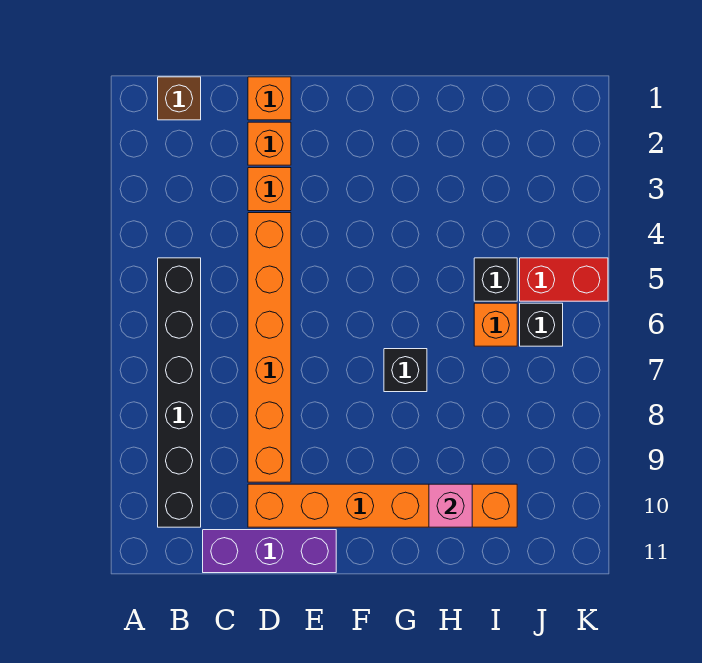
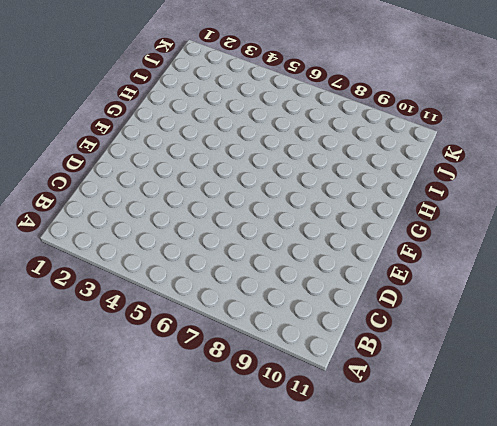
none -> brown 1x1 brick [158,77,201,120]
none -> black 1x6 brick [158,258,201,527]
none -> purple 1x3 brick [203,530,336,573]

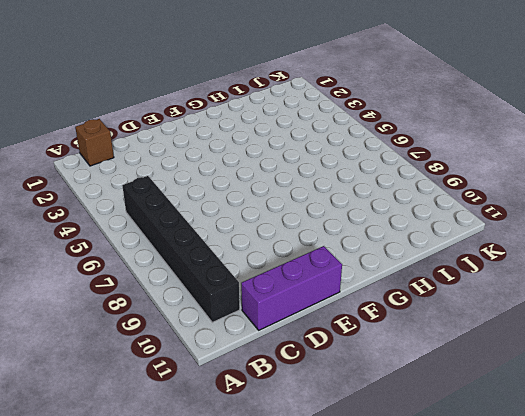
none -> orange 1x1 brick [248,77,291,120]
none -> orange 1x1 brick [248,122,291,165]
none -> orange 1x1 brick [248,168,291,211]

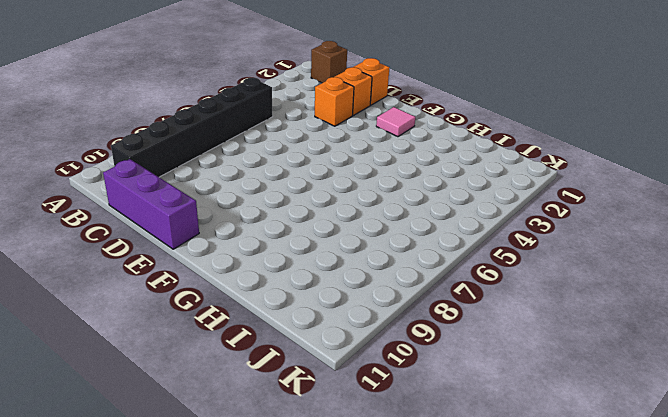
pink 1x1 tile [376,107,415,137] -> none
none -> orange 1x6 brick [248,213,291,482]
none -> orange 1x6 brick [248,484,517,527]
none -> black 1x1 brick [384,349,427,392]

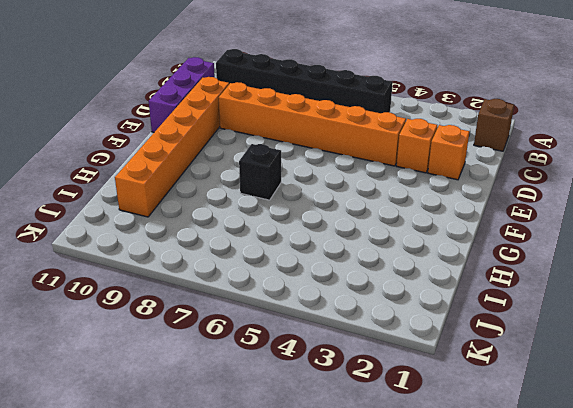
none -> orange 1x1 brick [248,77,291,120]
none -> black 1x1 brick [474,258,517,301]
none -> orange 1x1 brick [474,303,517,346]

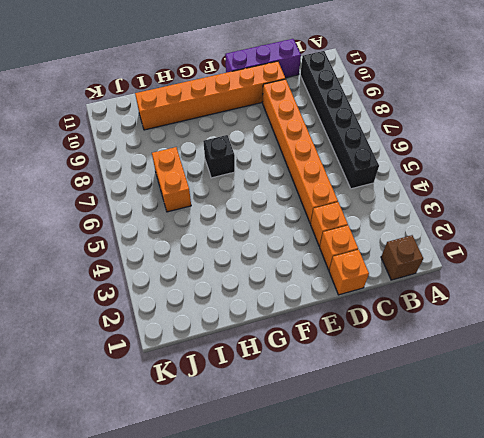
orange 1x2 brick [152,147,191,212] -> orange 1x1 brick [474,303,517,346]
none -> black 1x1 brick [474,258,517,301]
none -> red 1x2 brick [520,258,608,301]
none -> black 1x1 brick [520,303,563,346]

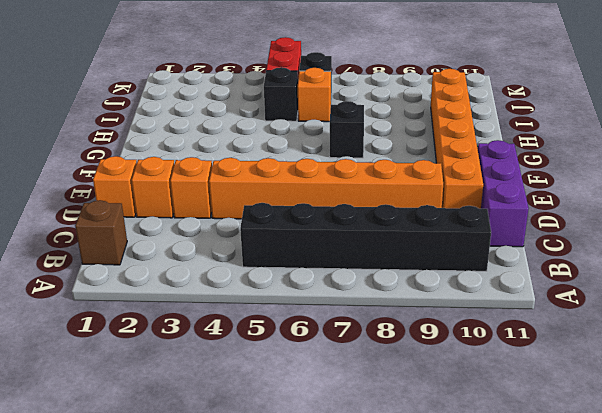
none -> pink 1x1 brick [429,484,472,527]

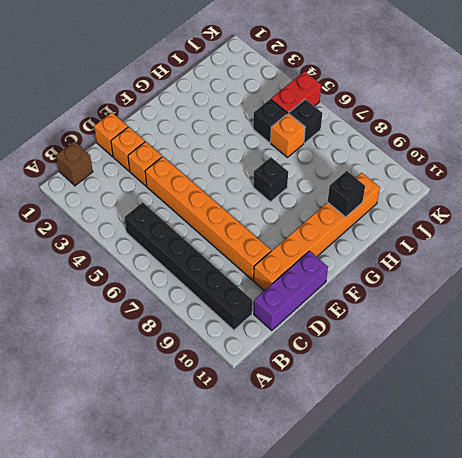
black 1x1 brick [328,171,365,217] -> pink 1x1 brick [429,484,472,527]

